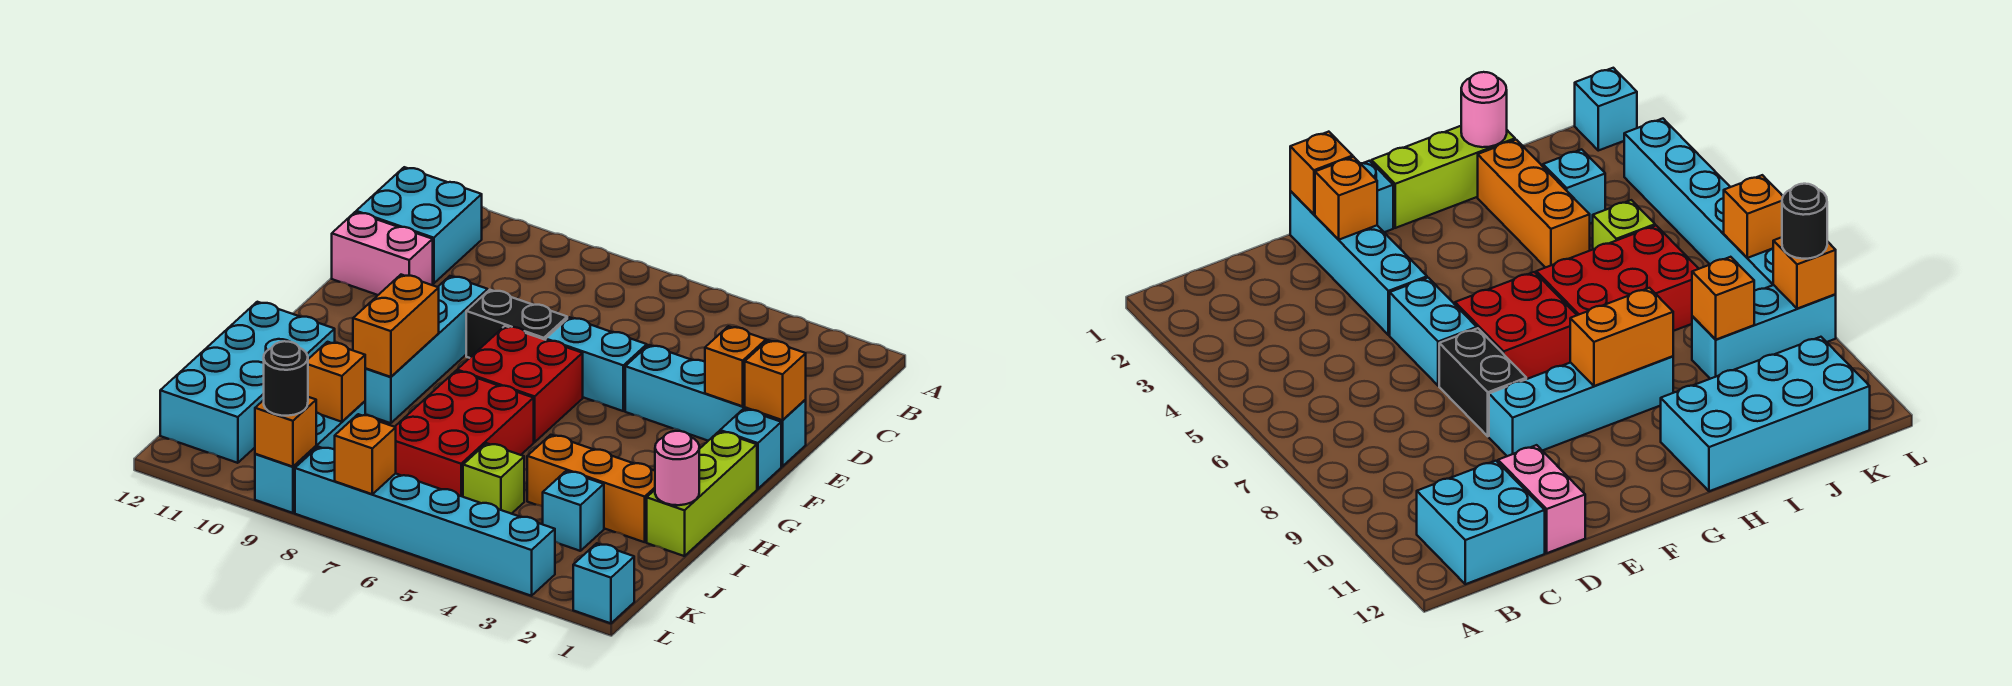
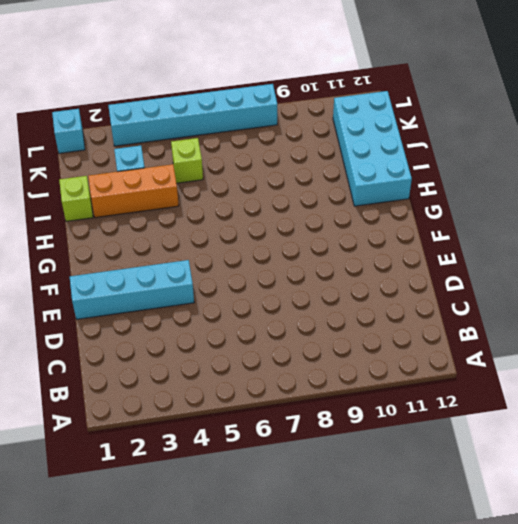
lime 1x1 brick [59,176,93,221] -> lime 1x3 brick [647,431,757,556]
none -> cyan 2x2 brick [356,167,482,284]
none -> pink 1x2 brick [332,212,433,295]
none -> cyan 1x2 brick [546,317,647,411]

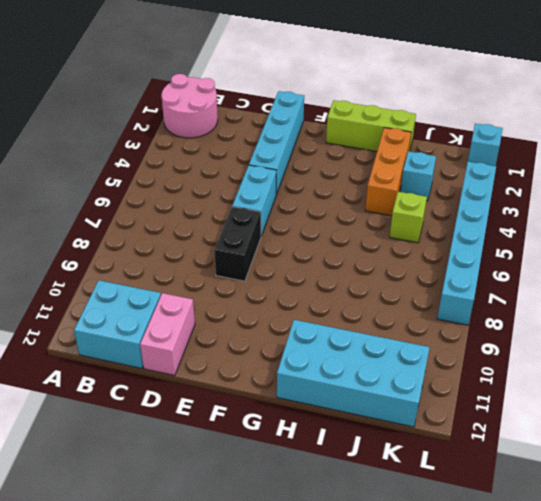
pink 2x2 round brick [161,74,218,138] -> none
none -> cyan 1x4 brick [365,276,488,423]
none -> cyan 1x1 brick [720,409,781,489]
none -> red 2x2 brick [457,326,583,442]

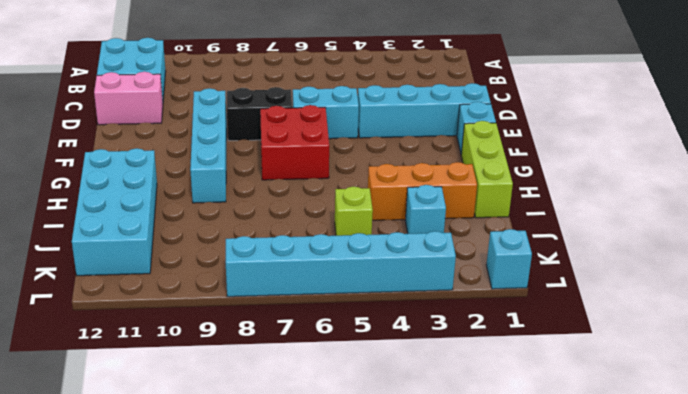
none -> red 2x3 brick [395,371,534,497]
none -> cyan 1x3 brick [255,401,365,513]
none -> orange 1x1 brick [745,340,806,420]

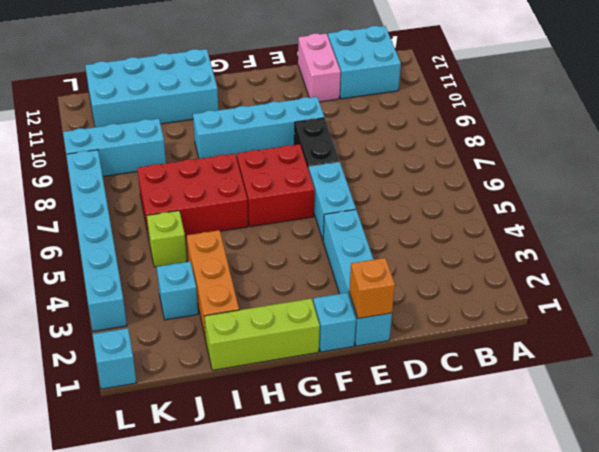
none -> orange 1x1 brick [705,326,766,406]
none -> orange 1x2 brick [353,275,439,377]
none -> pink 1x1 round brick [655,431,699,505]

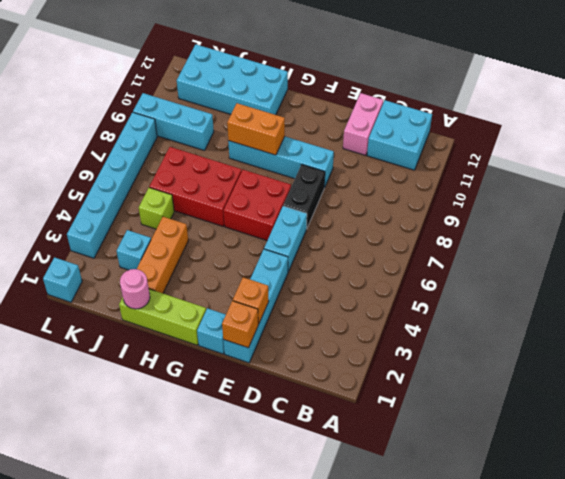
none -> orange 1x1 brick [308,342,365,422]
none -> orange 1x1 brick [335,414,396,494]
none -> orange 1x1 brick [255,397,316,467]

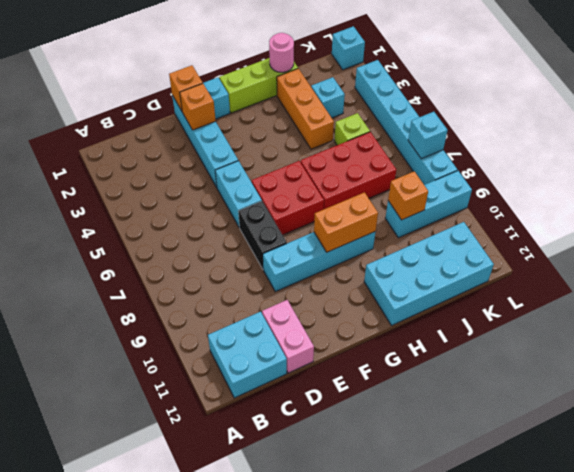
cyan 1x1 brick [408,112,448,159] -> orange 1x1 brick [335,414,396,494]
none -> orange 1x1 brick [255,397,316,467]
none -> black 1x1 round brick [264,341,308,416]

